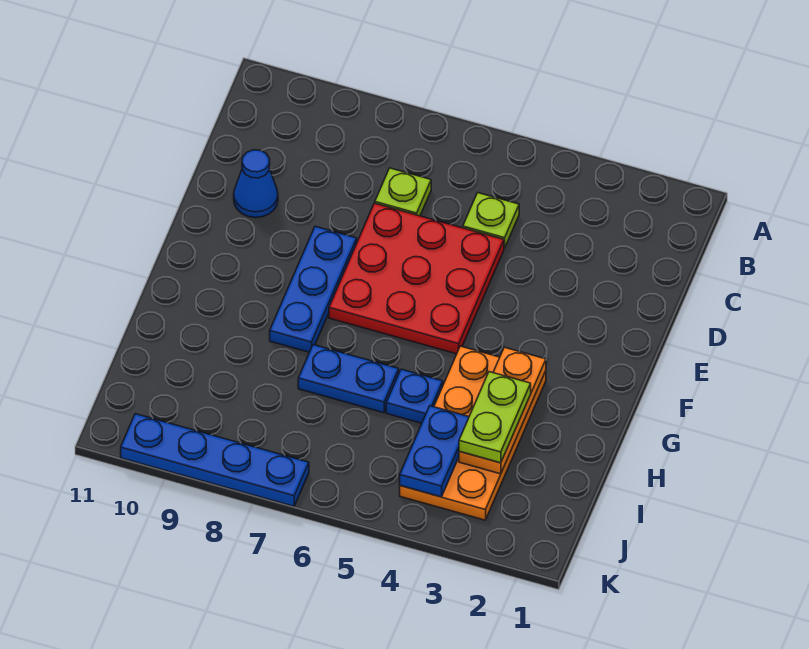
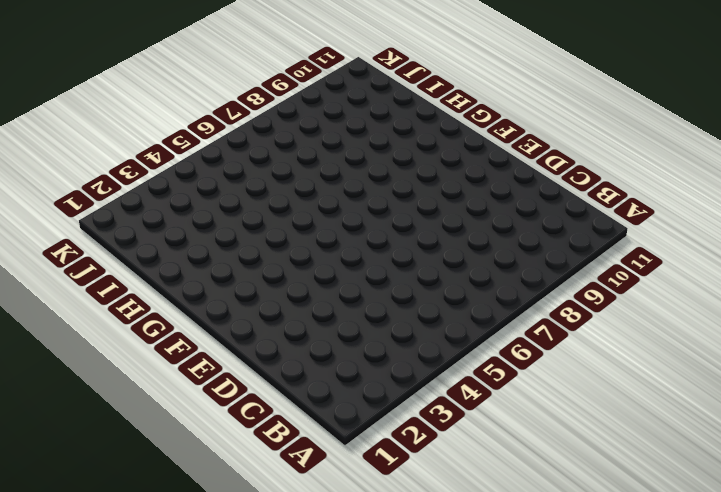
none -> lime 1x1 plate [463,193,519,248]
none -> lime 1x1 plate [375,168,431,216]
none -> red 3x3 plate [329,203,504,354]

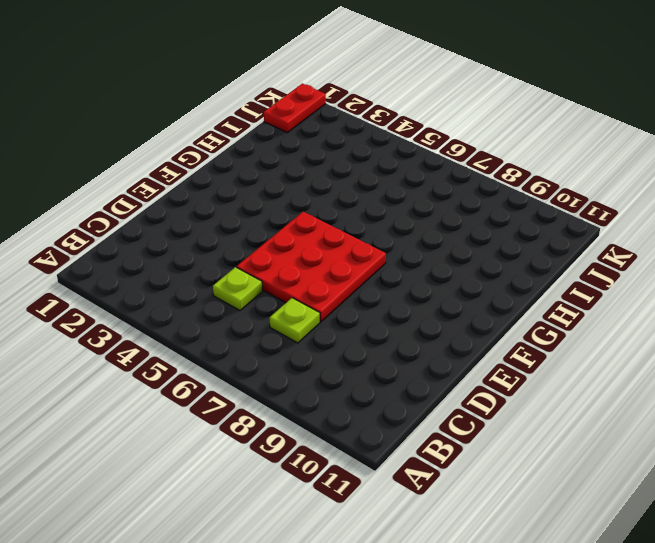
red 1x2 plate [264,83,326,133] -> none
none -> blue 1x1 cone [234,150,278,218]
none -> blue 1x3 plate [270,226,357,352]
none -> orange 2x4 plate [400,346,546,520]

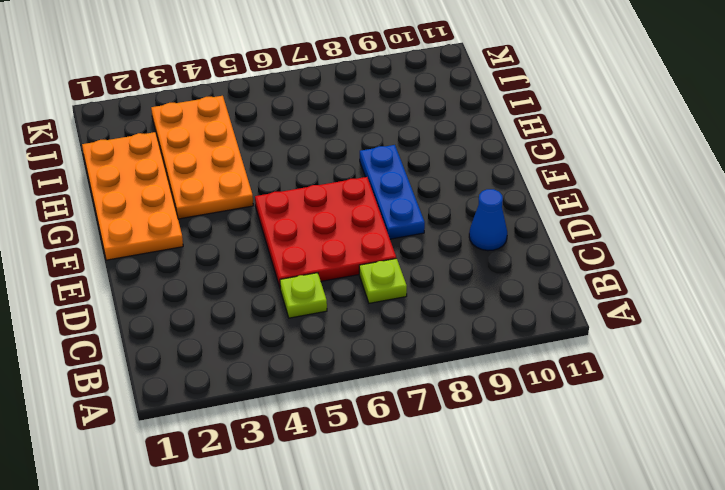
orange 2x4 plate [82,132,183,260] -> none
none -> blue 1x1 plate [386,369,443,423]
none -> blue 1x2 plate [298,345,399,413]
none -> blue 1x4 plate [121,414,309,506]

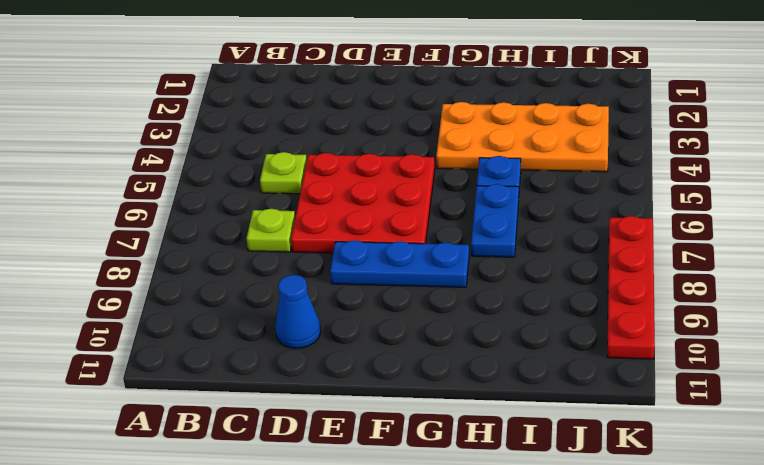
red 1x4 plate [607,216,655,359] -> blue 1x4 plate [121,414,309,506]
none -> orange 1x3 plate [459,347,546,474]
none -> blue 1x2 plate [400,406,469,497]
none -> lime 1x2 plate [459,372,531,463]

